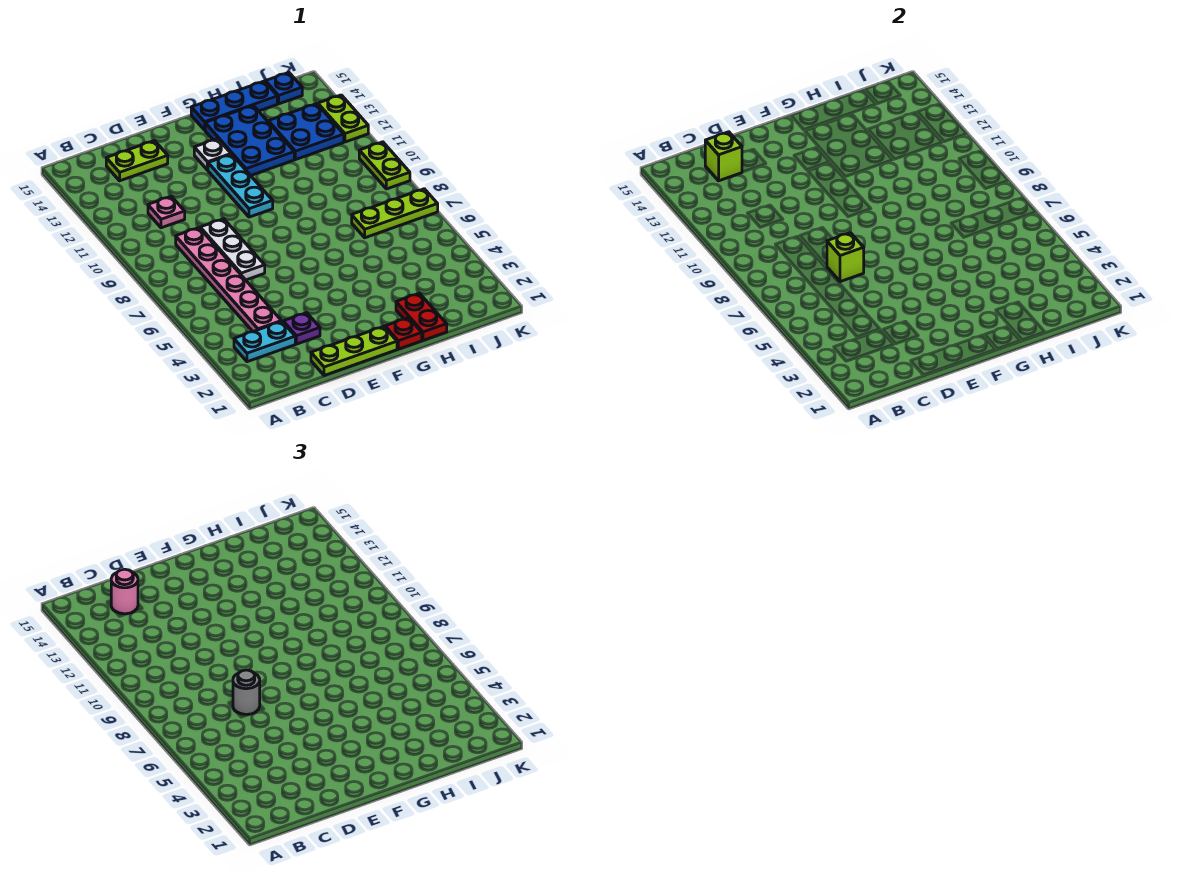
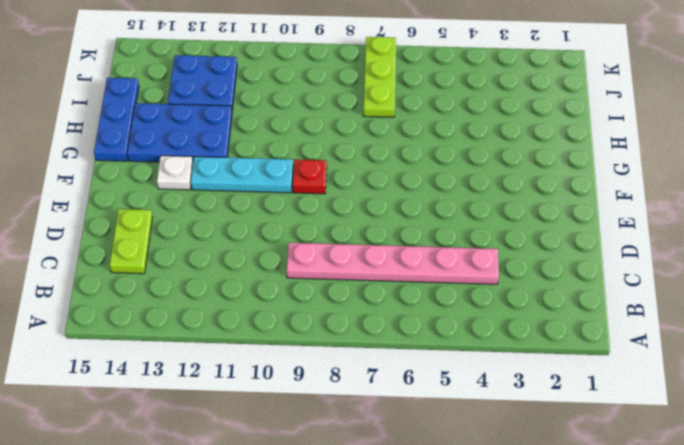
red 1x1 plate [293,159,327,194] -> red 1x1 plate moved to [385,318,422,349]
none -> cyan 1x2 plate [234,321,295,362]
none -> pink 1x1 plate [148,196,185,228]
none -> lime 1x3 plate [311,327,397,376]

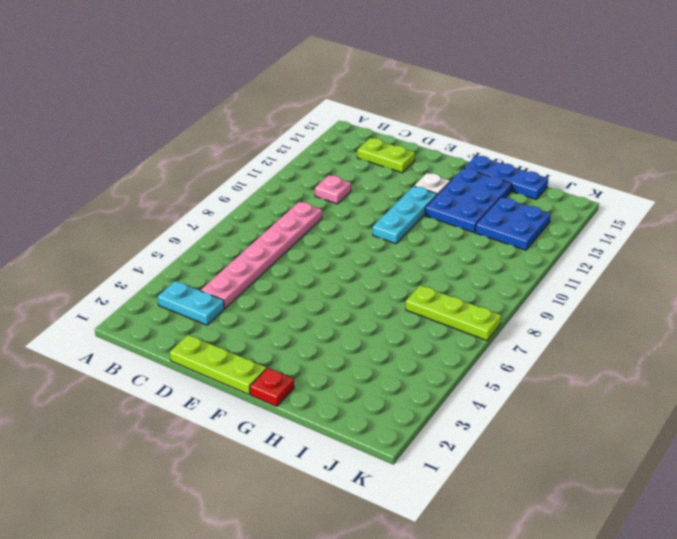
none -> purple 1x1 plate [283,313,320,344]
none -> white 1x3 plate [200,219,265,280]
none -> red 1x2 plate [396,293,447,340]

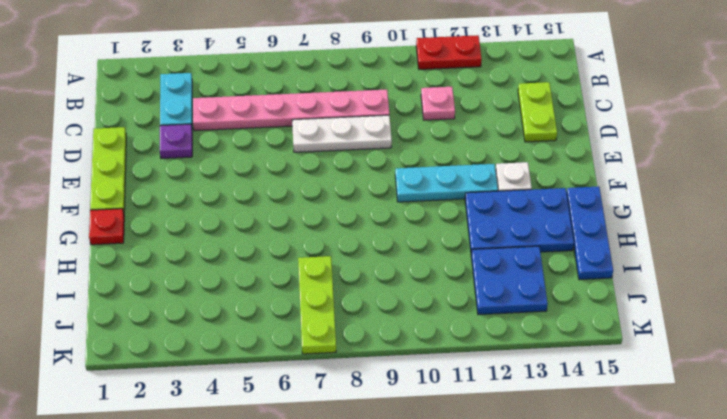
red 1x2 plate [416,35,482,69] -> red 1x2 plate moved to [396,293,447,340]
none -> blue 1x1 plate [265,72,302,104]
none -> lime 1x2 plate [359,142,410,189]
none -> lime 1x2 plate [318,95,368,142]

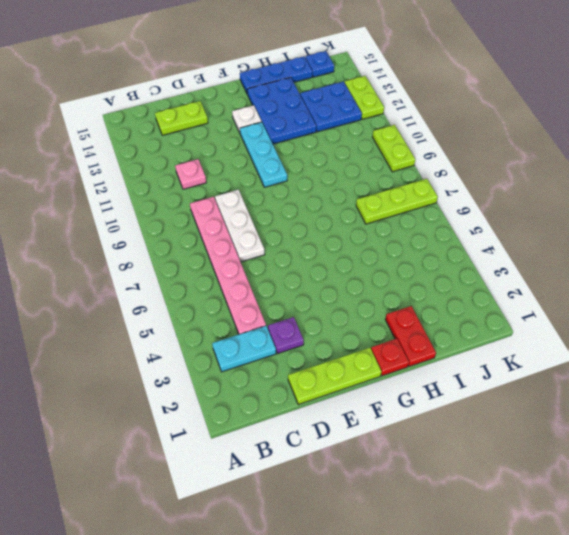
none -> lime 1x1 brick [705,132,742,181]
none -> lime 1x1 brick [827,233,864,282]
none -> pink 1x1 round brick [111,569,138,614]

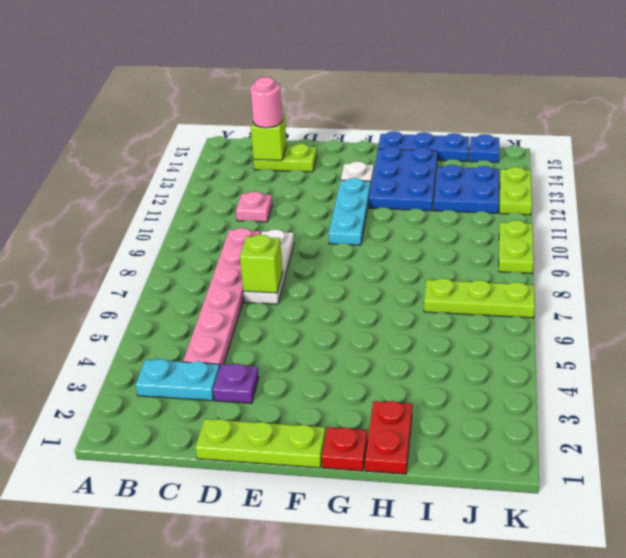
none -> grey 1x1 round brick [233,670,260,715]

